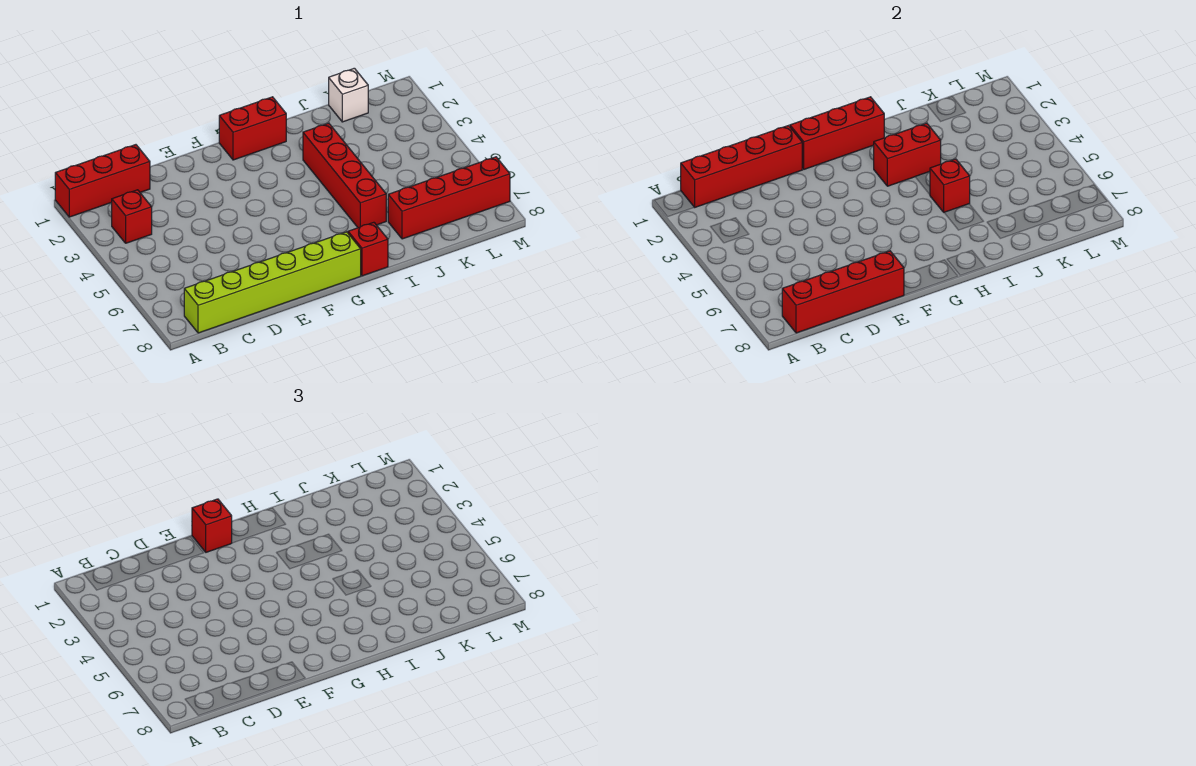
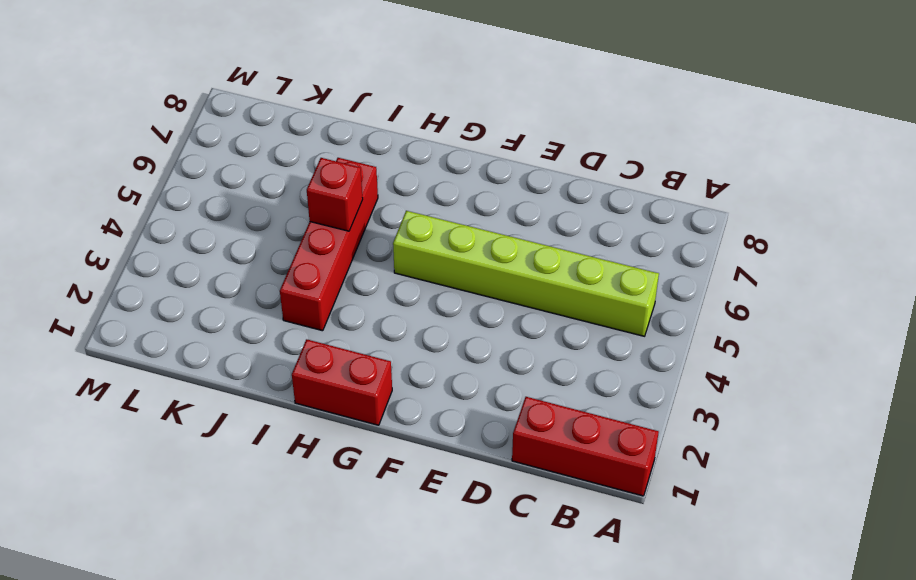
lime 1x6 brick [393,211,659,336] -> lime 1x6 brick moved to [184,232,361,333]
none -> red 1x1 brick [112,190,152,243]
none -> red 1x1 brick [348,222,388,276]
none -> red 1x4 brick [388,157,510,239]

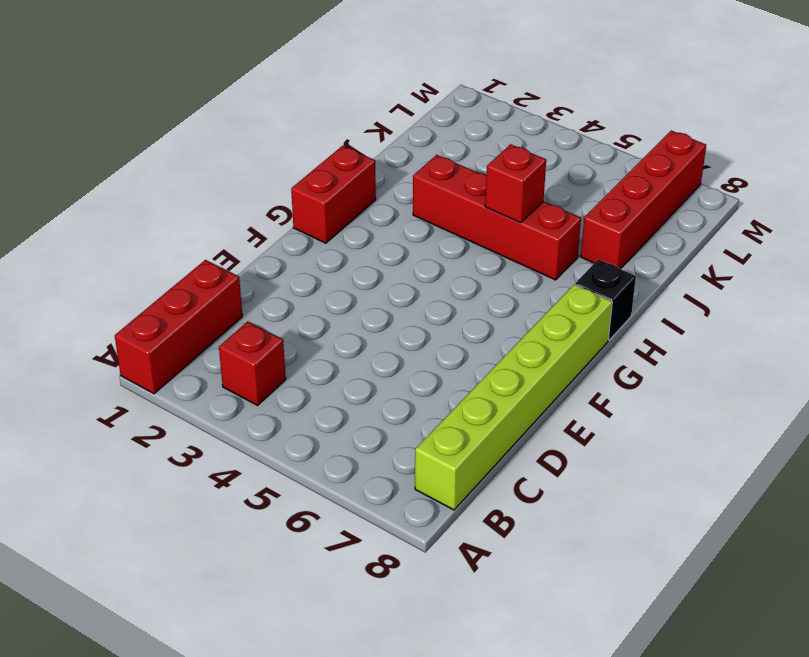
black 1x1 brick [575,259,636,340] -> red 1x1 brick [348,222,388,276]
none -> white 1x1 brick [329,68,368,122]
none -> red 1x4 brick [681,126,802,207]
none -> red 1x4 brick [782,251,904,333]

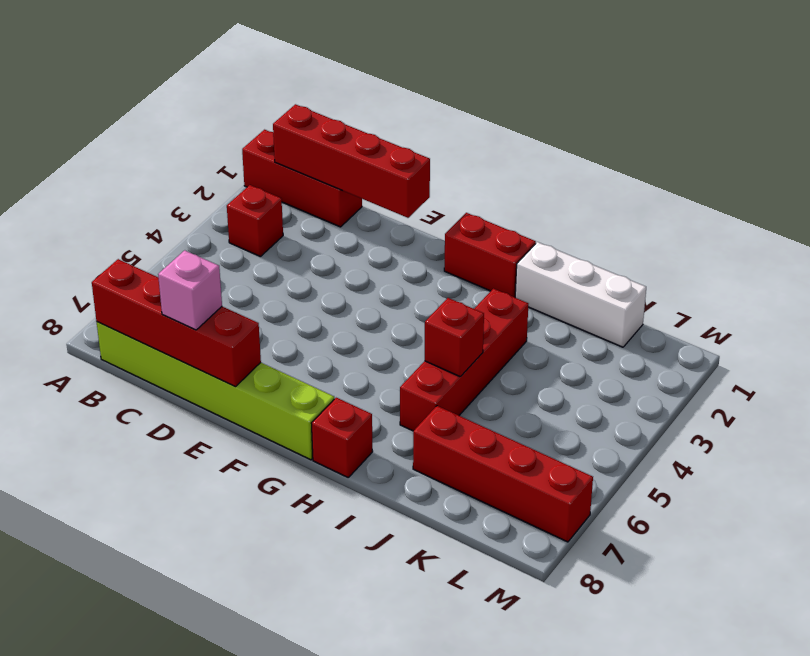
pink 1x1 brick [158,250,222,330] -> none
white 1x3 brick [515,242,646,347] -> white 1x1 brick [329,68,368,122]
none -> red 1x3 brick [790,97,884,169]
none -> red 1x2 brick [874,123,941,186]
none -> red 1x1 brick [192,499,232,552]

